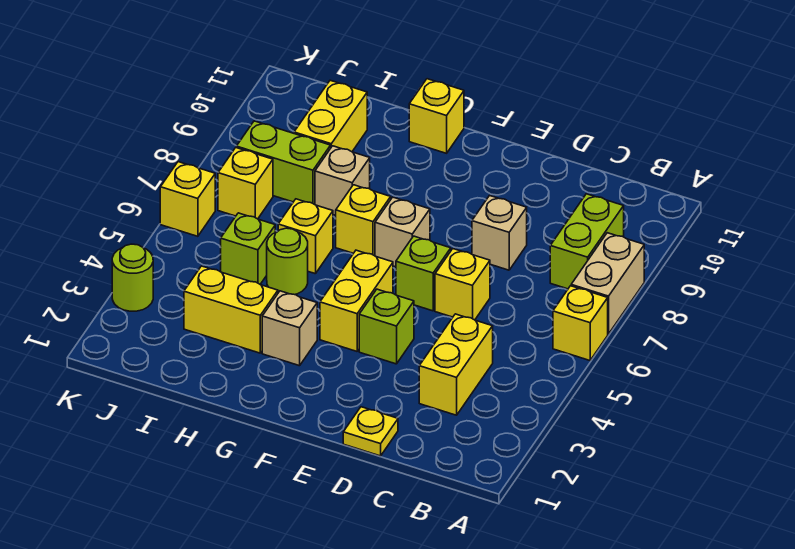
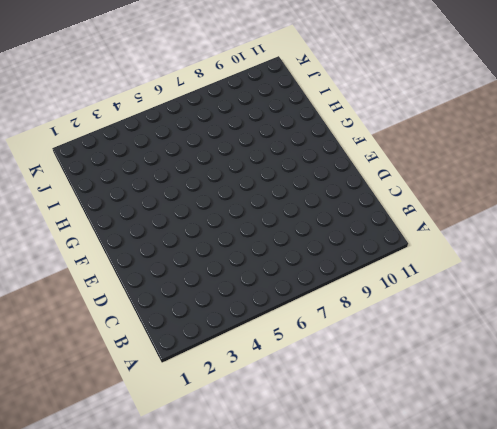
none -> yellow 1x1 brick [553,286,608,360]
none -> tan 1x2 brick [571,233,644,334]
none -> lime 1x2 brick [550,194,624,289]

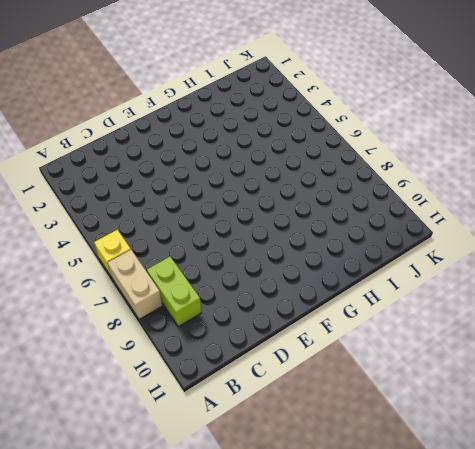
none -> yellow 1x2 brick [419,314,493,415]
none -> yellow 1x1 plate [343,407,398,456]
none -> yellow 1x1 brick [435,249,490,320]

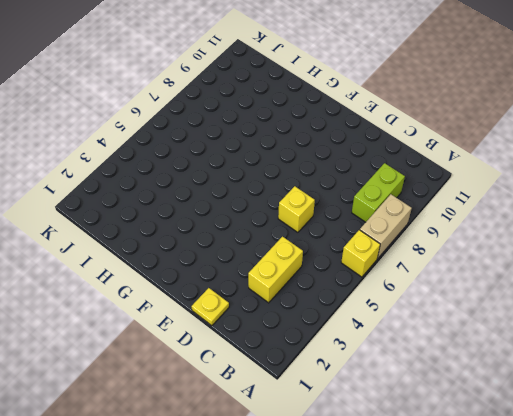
none -> tan 1x1 brick [472,196,527,270]
none -> lime 1x1 brick [359,289,414,364]
none -> lime 1x1 brick [396,236,451,311]

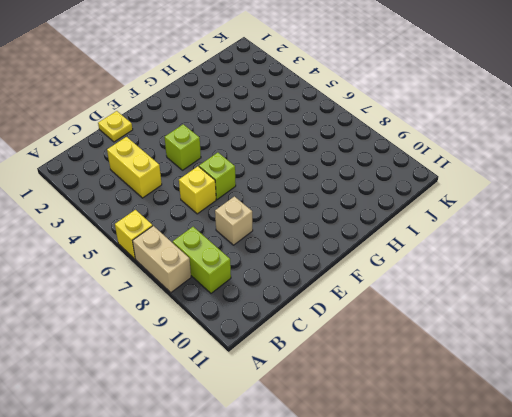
none -> yellow 1x2 brick [320,250,393,351]
none -> tan 1x1 brick [375,197,430,267]
none -> tan 1x1 brick [262,291,317,366]

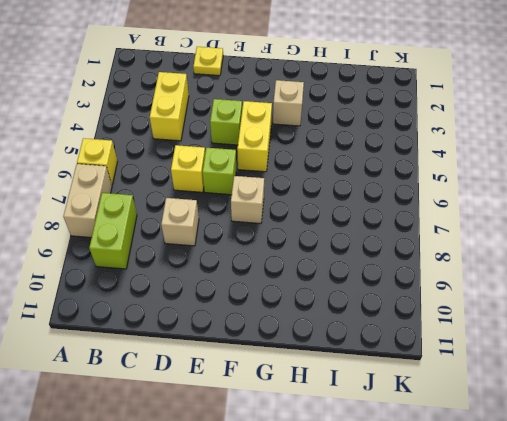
none -> yellow 1x1 brick [336,185,391,256]
none -> yellow 1x1 brick [409,79,464,153]
none -> yellow 1x2 brick [184,266,278,353]

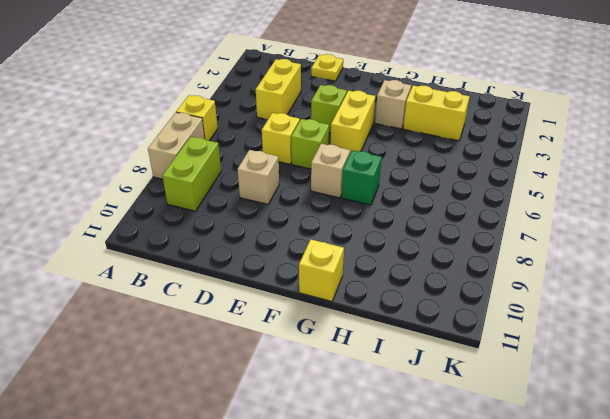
green 1x1 brick [342,150,382,205] -> yellow 1x1 brick [336,185,391,256]
none -> lime 1x1 round brick [267,228,308,295]
none -> yellow 1x1 brick [278,199,333,274]
none -> tan 1x1 brick [315,146,370,215]

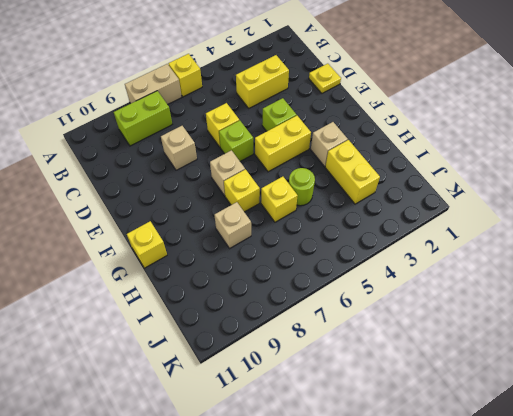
none -> lime 1x1 brick [221,213,275,284]
none -> lime 1x2 brick [236,121,331,205]
none -> yellow 1x2 brick [294,80,367,152]

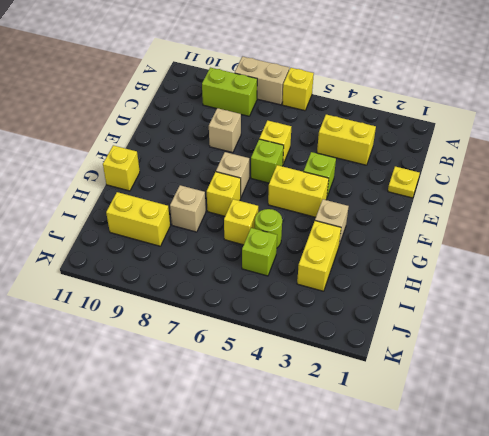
none -> lime 1x2 brick [236,121,331,205]
none -> yellow 1x1 brick [218,148,273,219]
none -> lime 1x1 round brick [112,244,153,311]

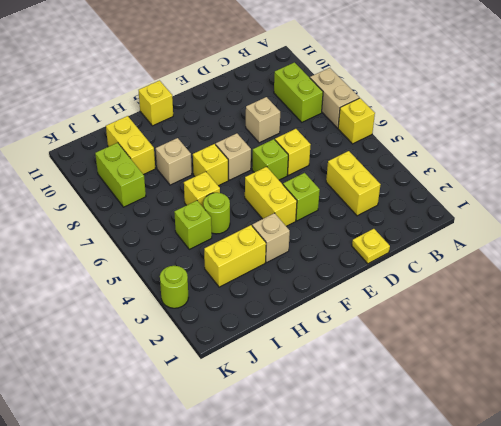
lime 1x2 brick [95,143,146,207] -> lime 1x2 brick turned to [236,121,331,205]
none -> yellow 1x1 brick [218,148,273,219]
none -> yellow 1x1 brick [160,162,215,236]

